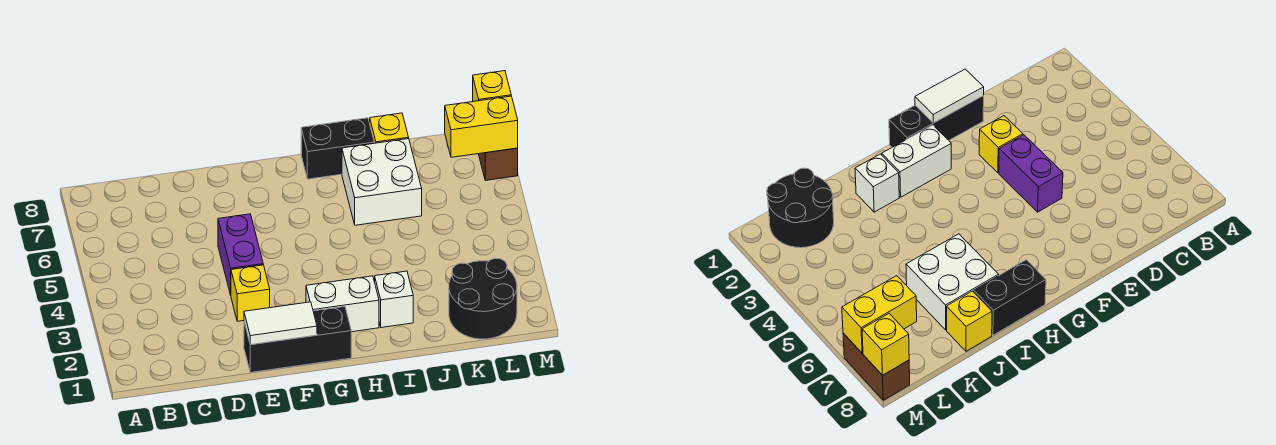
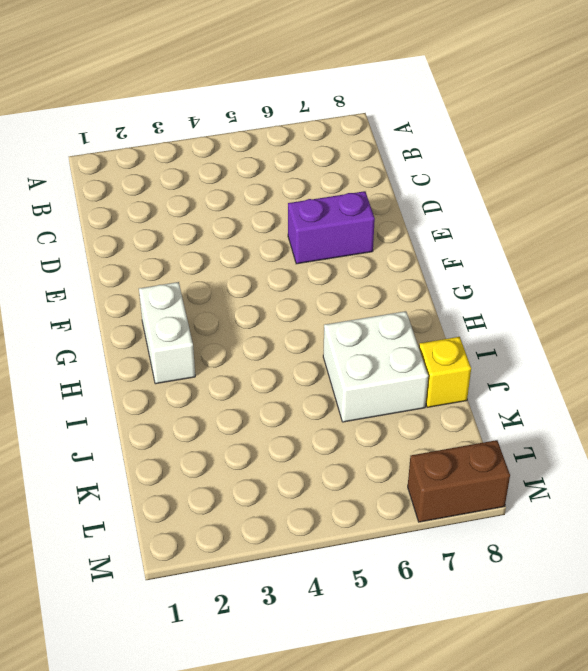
purple 1x2 brick [288,191,375,264] -> purple 1x2 brick moved to [218,214,263,295]
none -> black 1x3 brick [244,306,351,373]
none -> yellow 1x1 brick [231,265,270,321]
none -> black 1x2 brick [301,118,374,179]

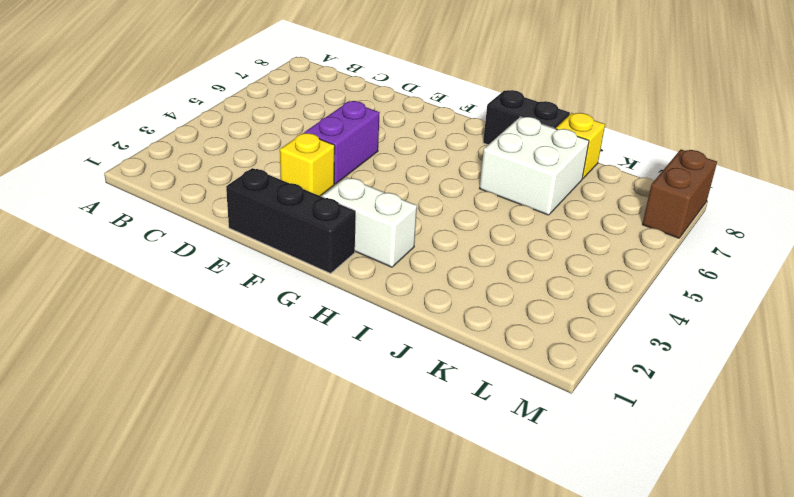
none -> white 1x1 brick [375,271,413,328]
none -> black 2x2 round brick [449,258,517,339]
none -> white 1x2 tile [244,302,317,345]

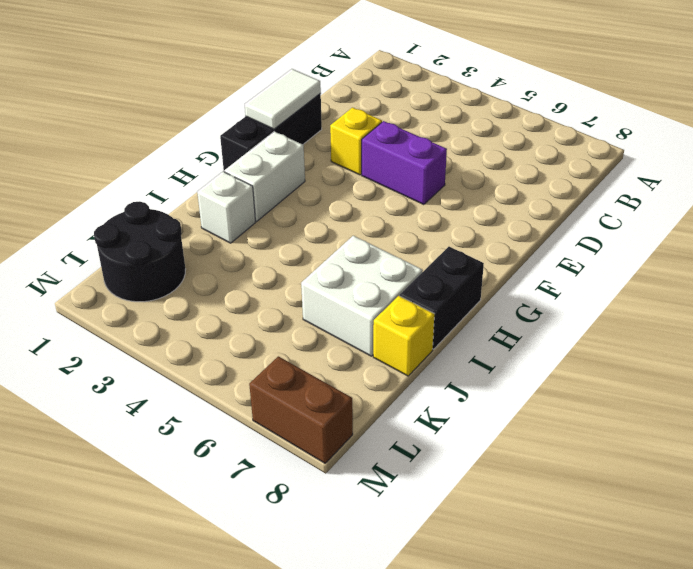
none -> yellow 1x2 brick [445,96,518,157]
none -> yellow 1x1 brick [473,71,511,102]

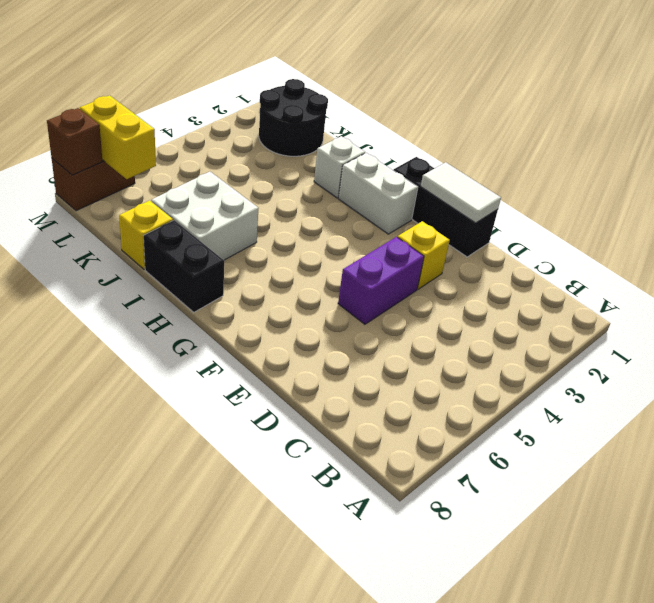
brown 1x1 brick [47,108,103,175] -> yellow 1x1 brick [473,71,511,102]

